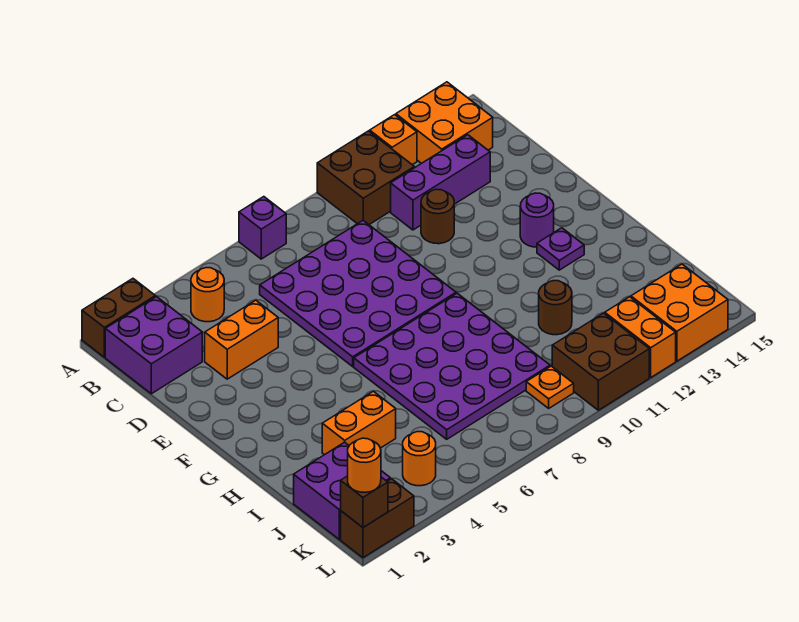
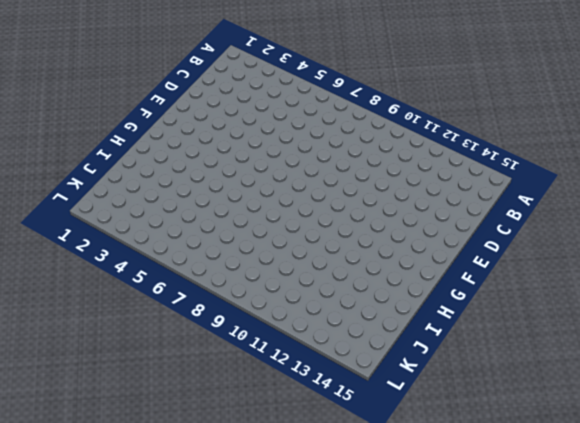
none -> brown 1x2 brick [82,279,155,357]
none -> purple 1x1 brick [239,197,286,259]
none -> brown 2x2 brick [317,131,414,224]

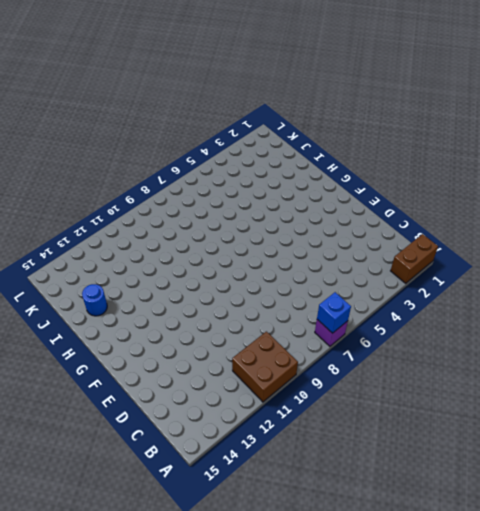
blue 1x1 brick [317,292,351,333] -> none
blue 1x1 round brick [82,284,107,316] -> none
none -> orange 1x1 brick [370,115,417,165]
none -> orange 2x2 brick [396,82,493,164]
none -> purple 2x2 brick [105,297,202,394]

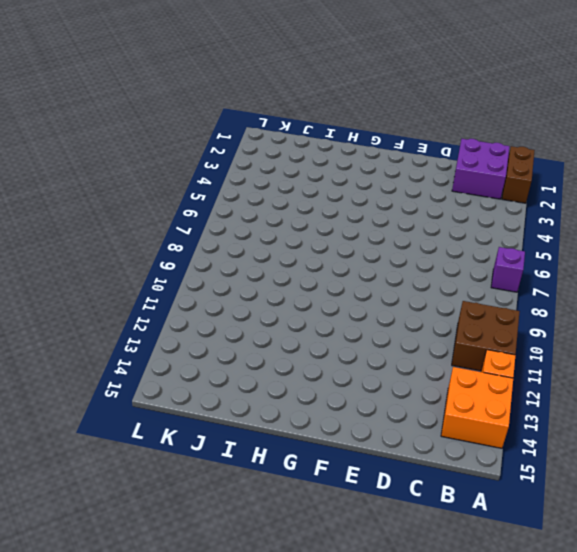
none -> orange 1x1 round brick [191,268,224,322]
none -> purple 4x4 plate [260,221,456,366]
none -> purple 1x3 brick [391,135,490,230]

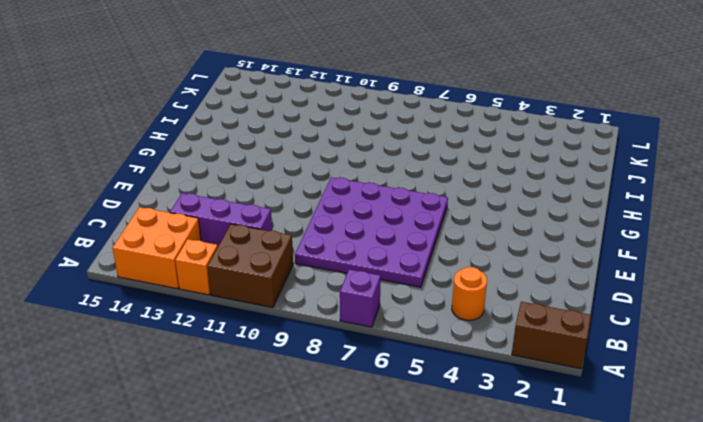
none -> purple 2x2 brick [105,297,202,394]
none -> orange 1x2 brick [205,300,278,379]
none -> brown 1x1 round brick [421,189,454,244]

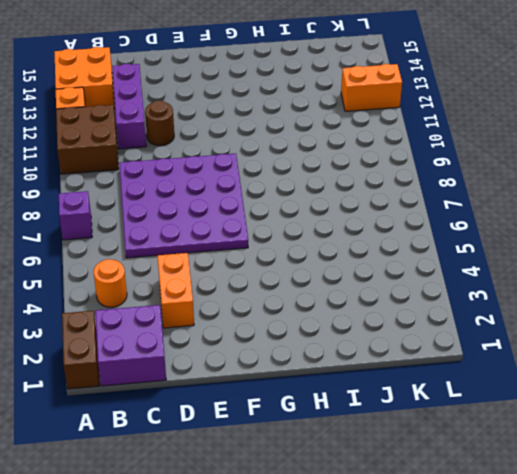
none -> purple 1x1 round brick [520,193,554,247]
none -> purple 4x4 plate [354,293,550,439]
none -> purple 1x1 plate [537,228,584,270]

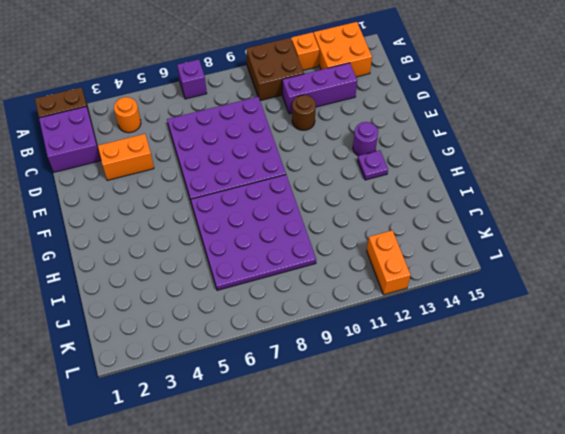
none -> orange 1x2 brick [322,391,396,455]
none -> brown 1x1 round brick [539,281,572,335]
none -> purple 2x2 brick [294,442,390,539]

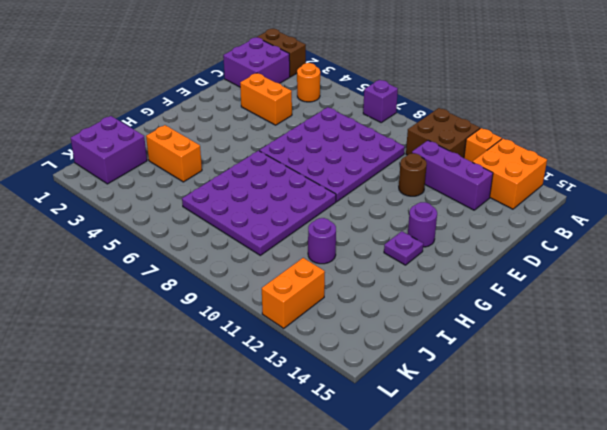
purple 1x1 round brick [308,218,336,264] -> brown 1x1 round brick [539,281,572,335]
none -> orange 1x1 round brick [403,432,436,486]
none -> orange 1x1 plate [526,366,574,408]
none -> brown 2x2 brick [552,313,649,410]

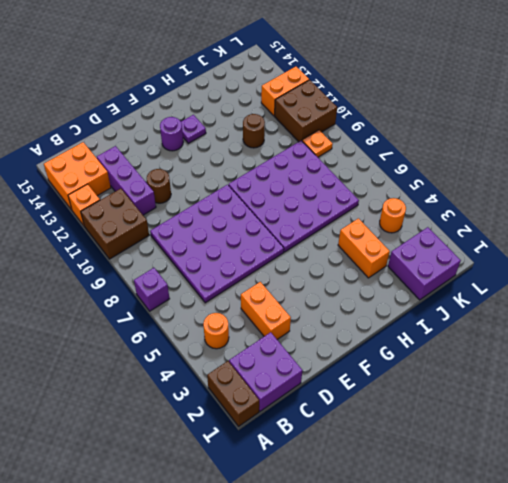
none -> orange 2x2 brick [631,264,728,361]
none -> brown 1x2 brick [341,479,414,558]
none -> brown 1x1 brick [341,476,388,527]

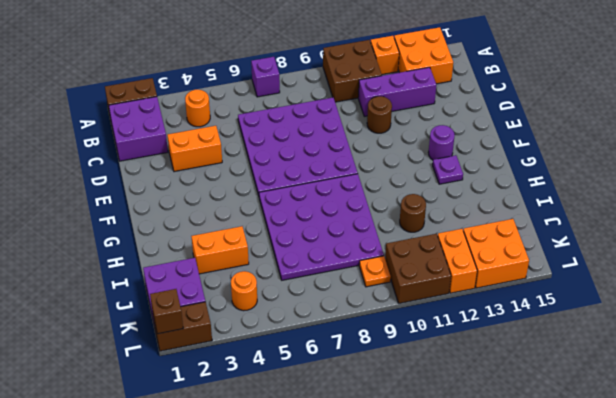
none -> orange 1x1 round brick [348,438,381,492]

